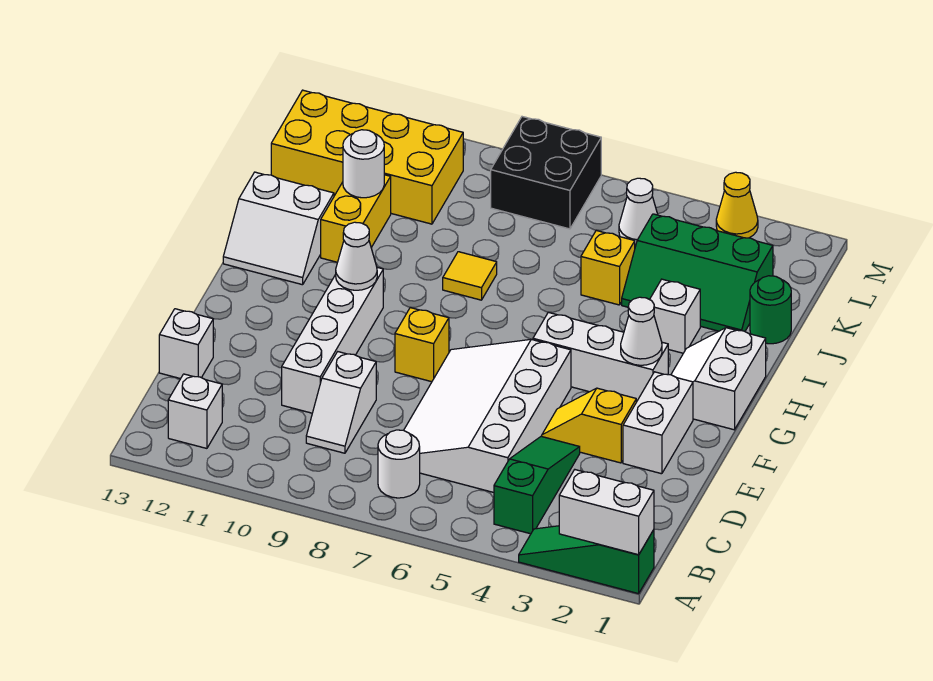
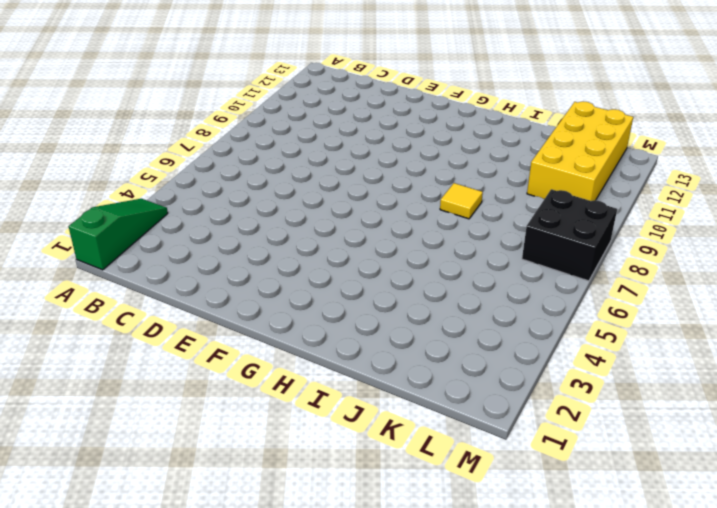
none -> green 1x3 slope [494,436,580,534]
none -> white 1x1 round brick [378,430,420,498]
none -> white 1x1 brick [168,374,222,448]

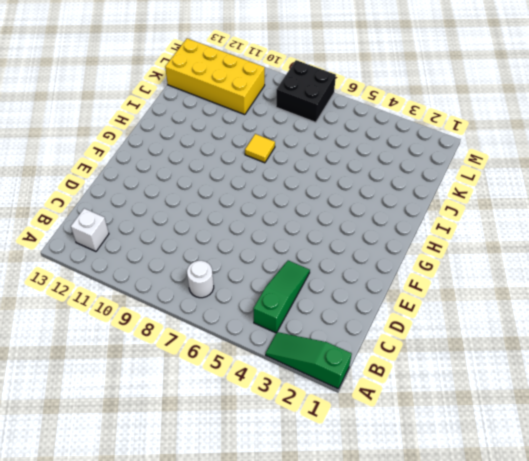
none -> white 3x4 slope [404,339,571,492]
none -> white 1x2 slope [306,352,376,453]
none -> white 1x4 brick [282,267,383,413]

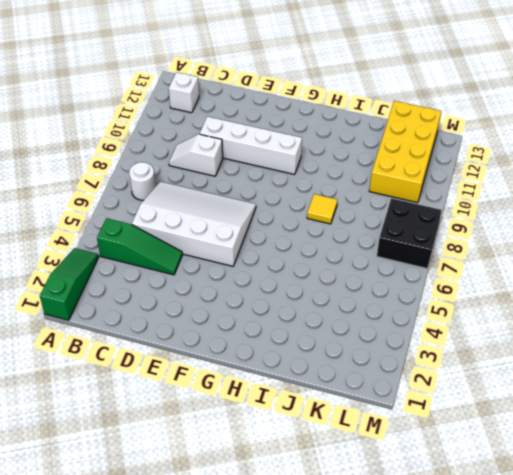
none -> white 1x1 brick [159,309,213,379]
none -> white 1x2 brick [623,372,693,474]
none -> yellow 1x2 slope [542,388,636,463]

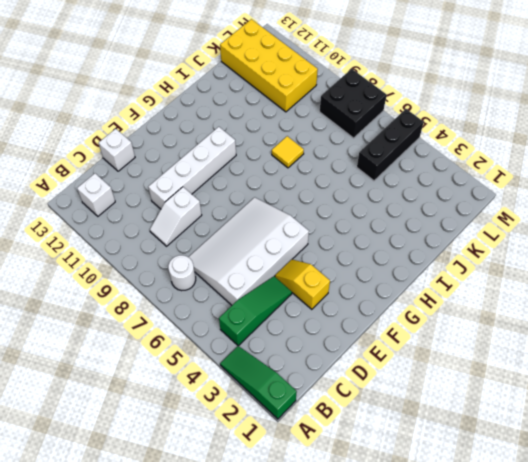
black 1x3 brick [357,109,424,181] -> white 1x1 cone [619,178,658,246]
none -> white 1x2 brick [623,372,693,474]
none -> yellow 1x1 brick [395,308,449,382]
none -> white 2x2 slope [671,328,766,430]

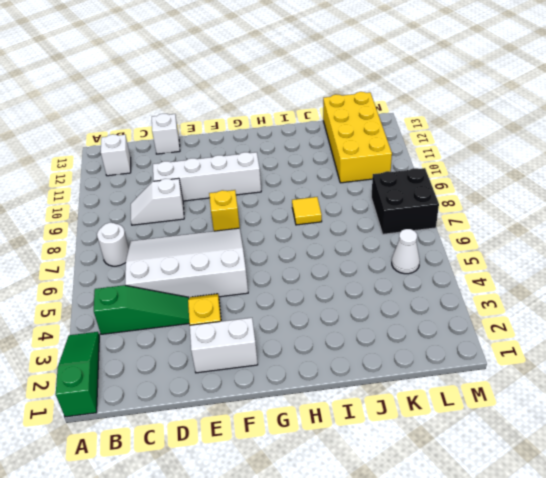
none -> white 2x2 slope [671,328,766,430]
none -> white 1x3 brick [533,312,668,402]
none -> white 2x2 slope [223,172,334,285]

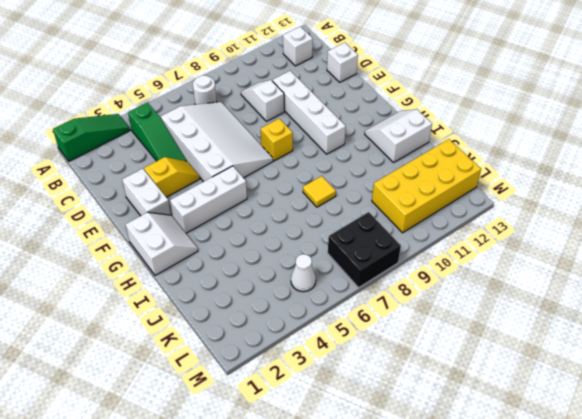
none -> white 1x1 brick [650,279,700,353]
none -> yellow 1x2 brick [321,175,391,262]
none -> green 1x1 round brick [750,276,791,344]

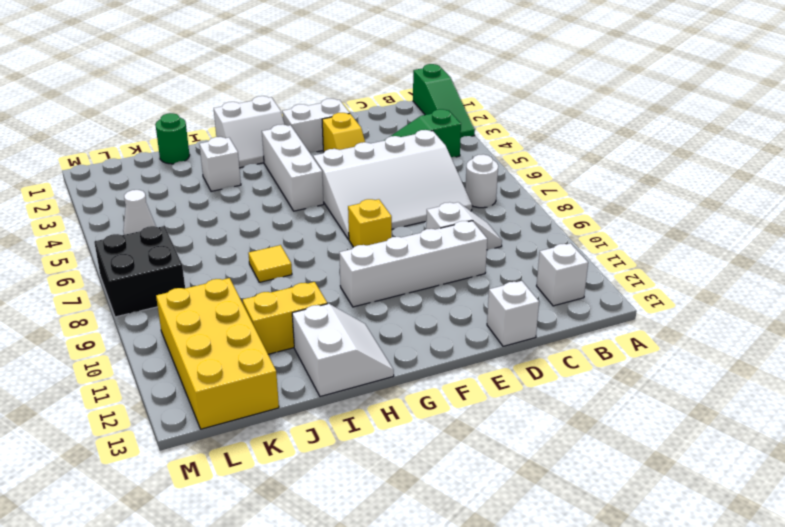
none -> green 2x3 slope [622,214,773,331]
none -> yellow 1x1 brick [581,231,635,305]
none -> yellow 1x1 cone [716,172,758,238]

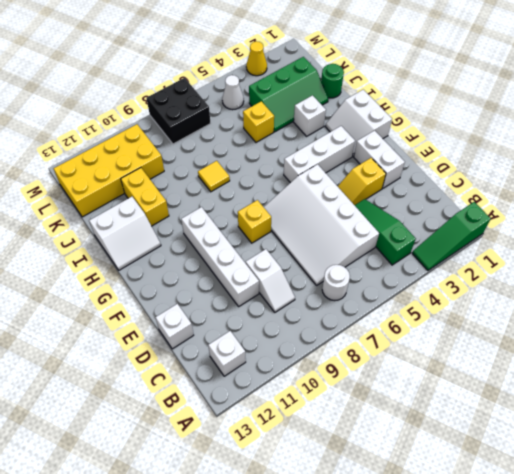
none -> white 1x2 brick [559,470,654,555]
none -> white 1x1 cone [621,297,662,365]
none -> white 1x1 cone [336,222,377,290]

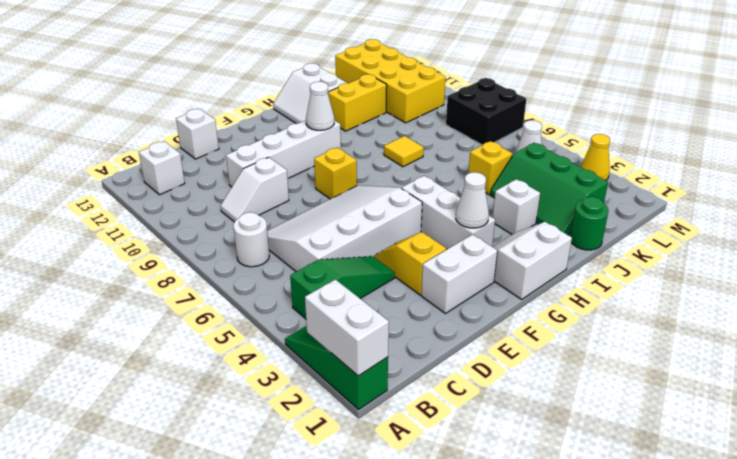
none -> white 1x1 round brick [343,130,384,198]

